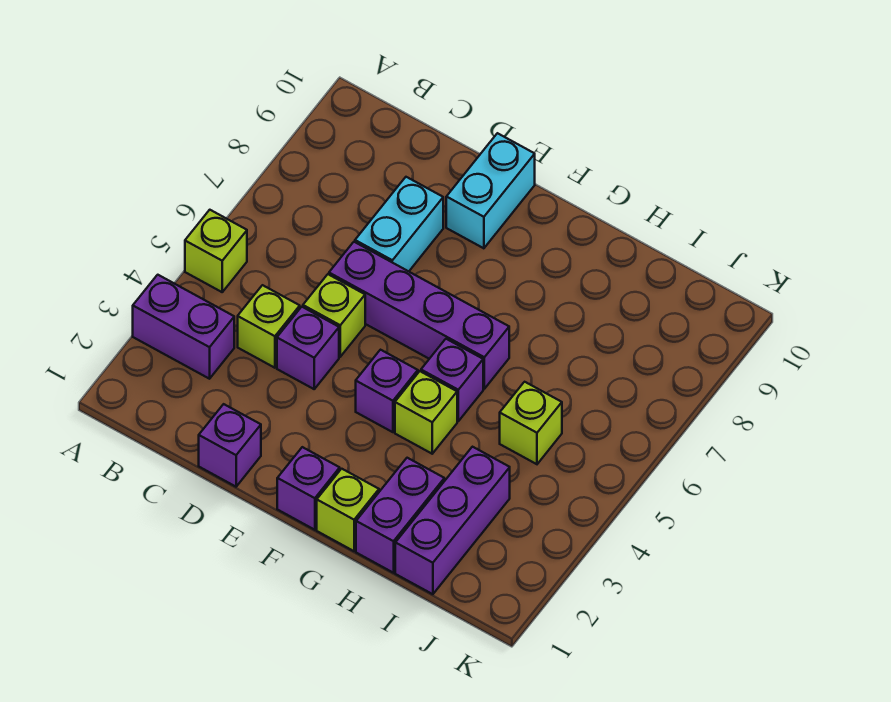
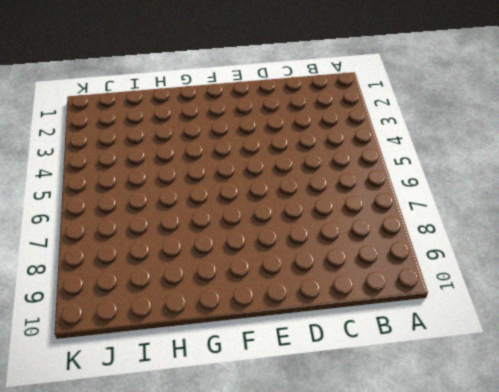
none -> purple 1x2 brick [133,275,234,379]
none -> lime 1x1 brick [185,210,247,292]
none -> lime 1x1 brick [238,285,300,368]

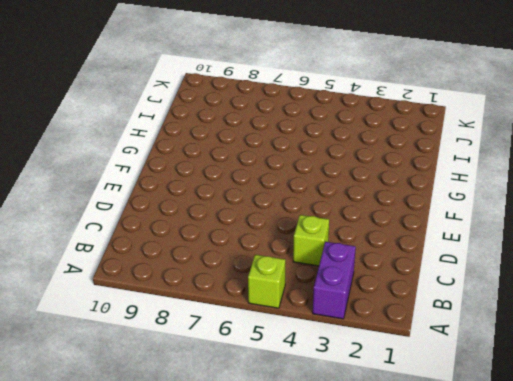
none -> purple 1x1 brick [199,404,261,487]
none -> purple 1x1 brick [277,307,339,389]
none -> lime 1x1 brick [303,274,365,357]

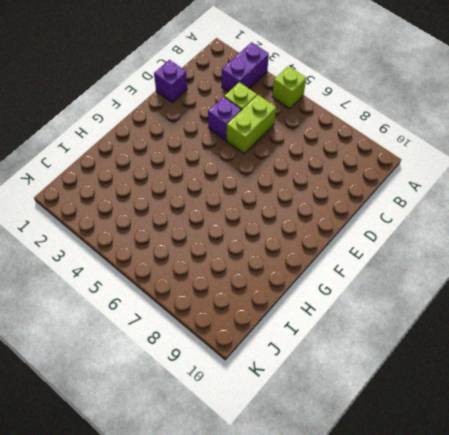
lime 1x2 brick [227,95,276,153] -> lime 1x1 brick [303,274,365,357]
none -> purple 1x4 brick [329,242,509,389]
none -> cyan 1x2 brick [355,177,443,271]
none -> cyan 1x2 brick [446,133,535,248]

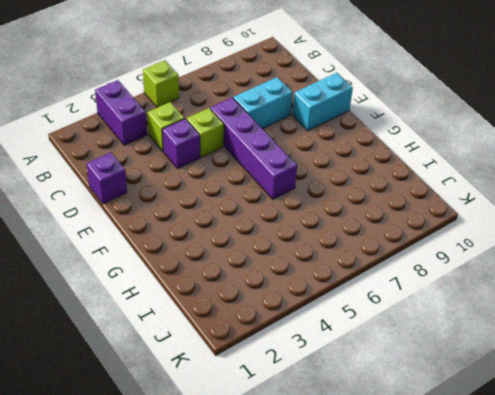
none -> purple 1x1 brick [277,447,340,530]
none -> purple 1x1 brick [356,350,418,432]
none -> lime 1x1 brick [317,469,379,551]

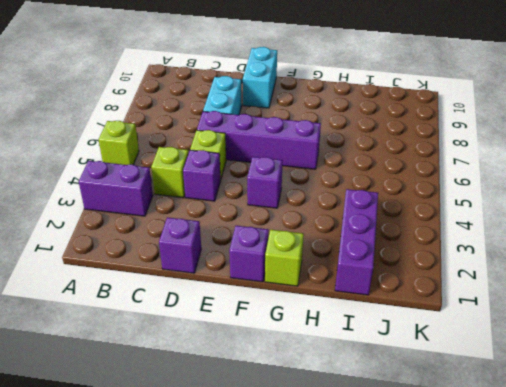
none -> lime 1x1 brick [395,371,457,454]
none -> purple 1x1 brick [421,339,483,421]
none -> purple 1x2 brick [356,458,444,573]

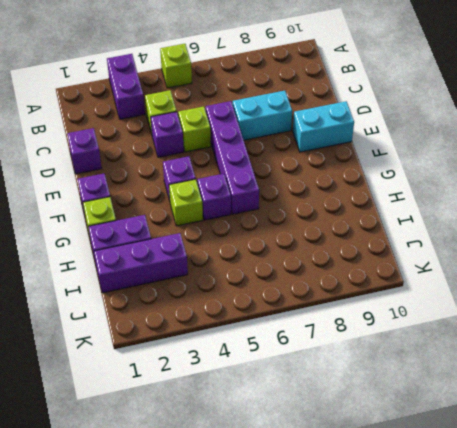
none -> lime 1x1 brick [500,382,562,464]

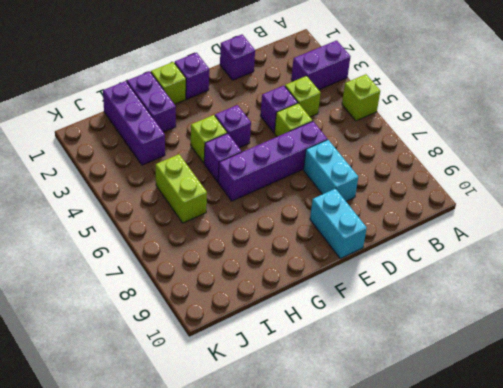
lime 1x2 brick [156,154,207,223] -> lime 1x1 brick [500,382,562,464]

